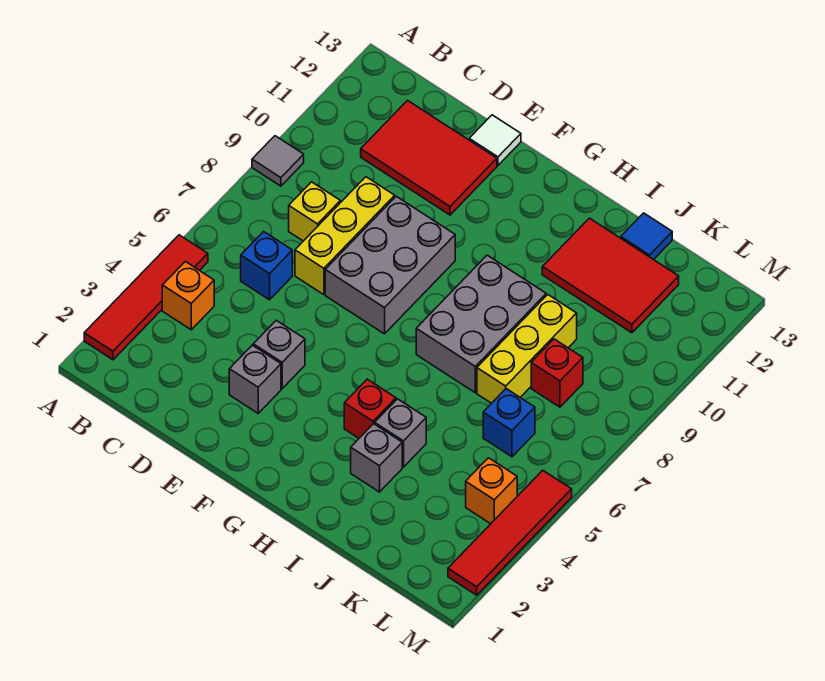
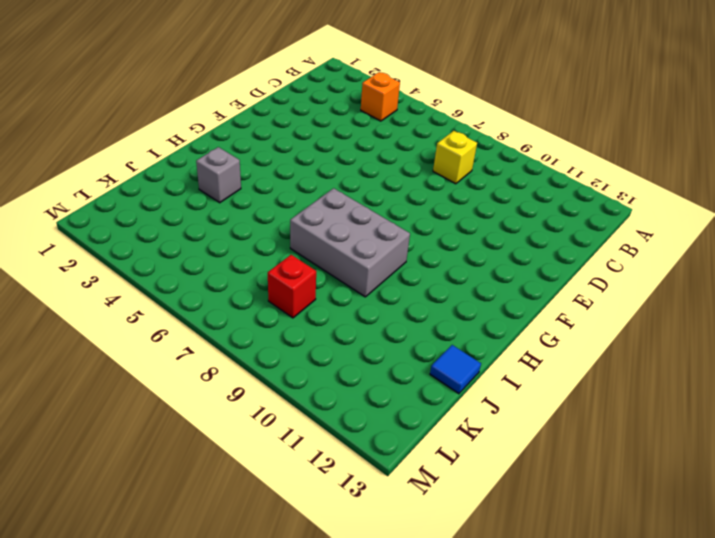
none -> red 1x4 tile [84,235,208,360]
none -> grey 1x1 tile [252,136,304,186]
none -> blue 1x1 brick [241,232,292,300]

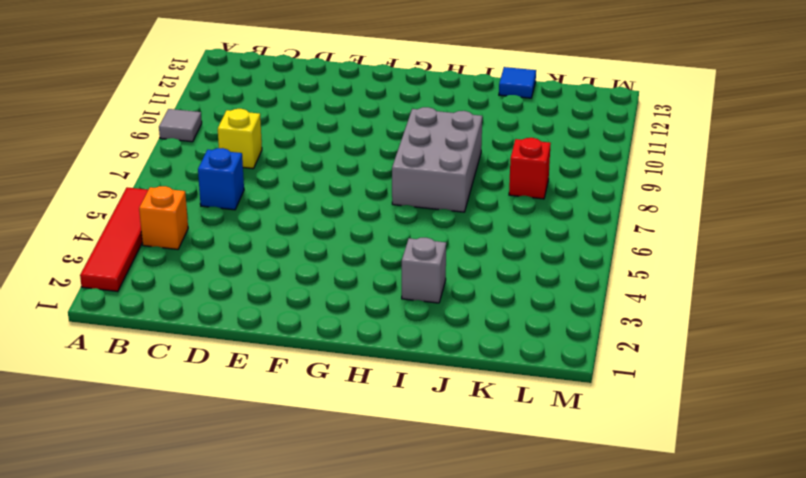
none -> red 2x3 tile [361,101,497,215]
none -> yellow 1x3 brick [295,177,395,295]
none -> grey 1x1 brick [229,345,281,413]

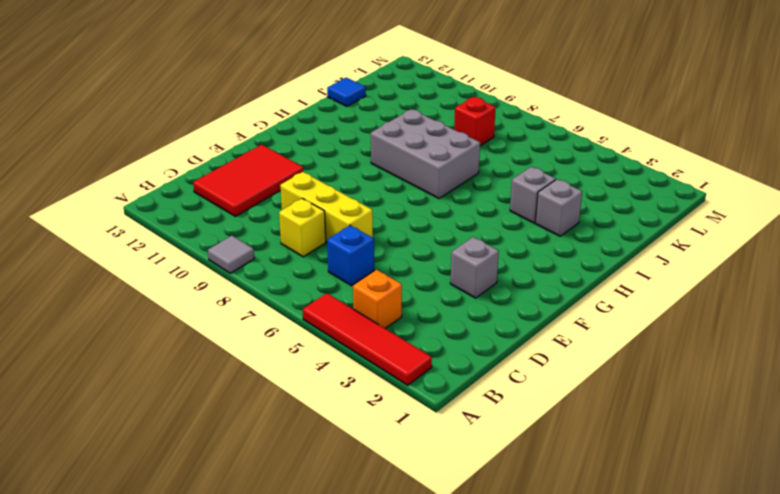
none -> grey 1x1 brick [253,320,305,389]
none -> grey 2x3 brick [325,196,455,334]
none -> white 1x1 tile [469,115,521,165]

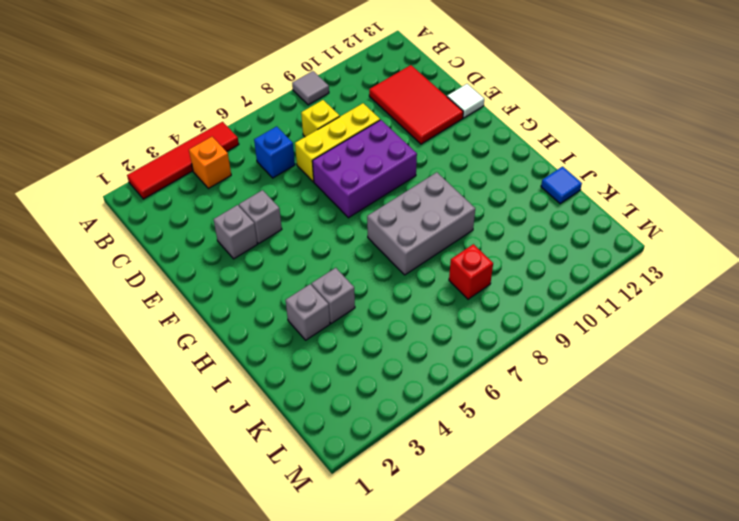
purple 2x3 brick [312,120,417,218] -> grey 2x3 brick [325,196,455,334]
none -> red 1x1 brick [344,379,396,438]
none -> red 2x3 tile [542,218,679,333]
none -> yellow 1x3 brick [477,295,577,403]

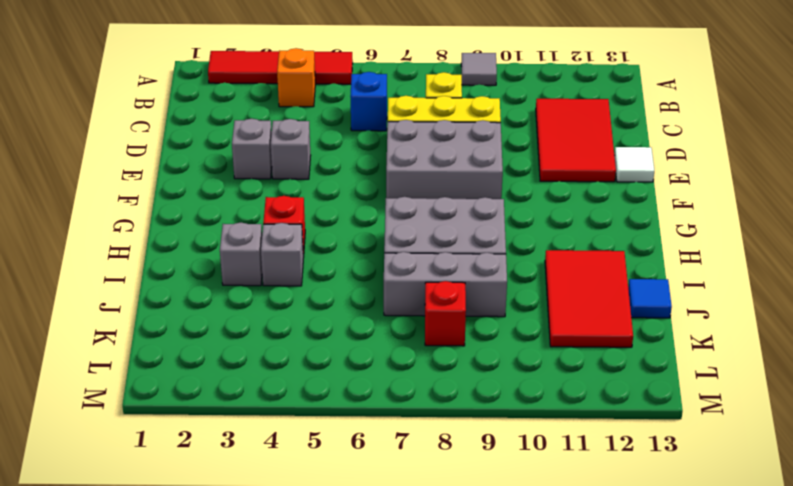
grey 1x3 brick [384,252,507,317] -> yellow 1x3 brick [477,295,577,403]
none -> blue 1x1 brick [483,389,535,457]
none -> orange 1x1 brick [466,458,517,524]
none -> red 1x4 tile [448,470,572,595]

